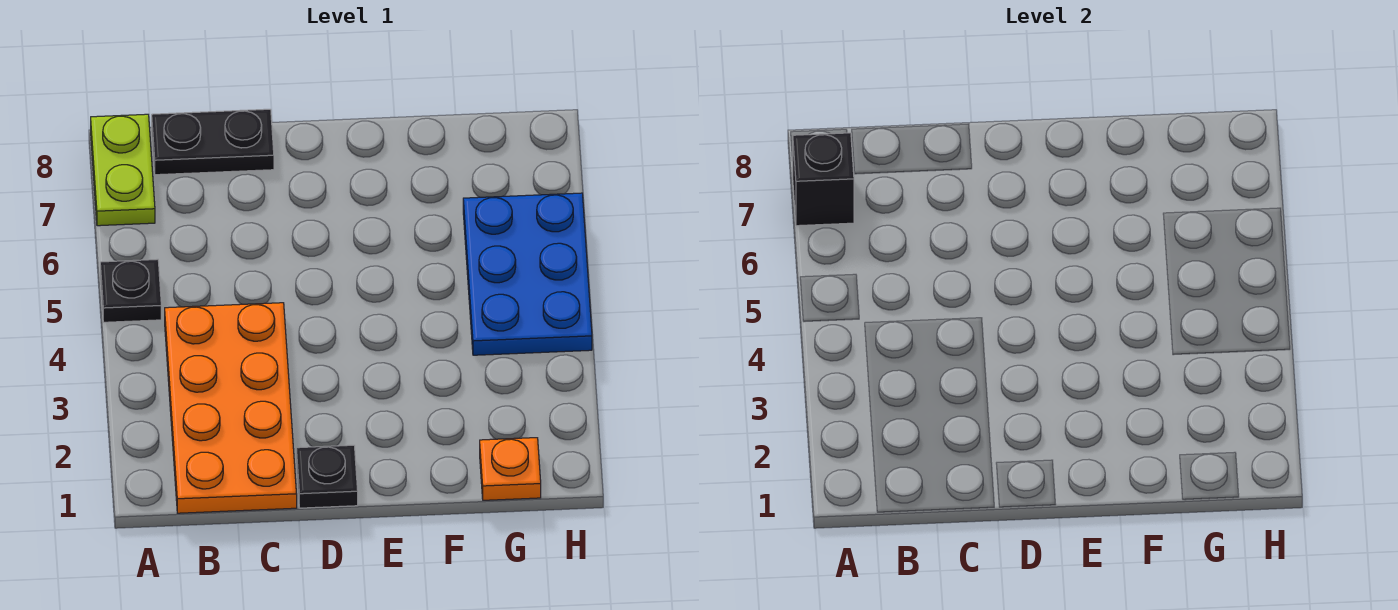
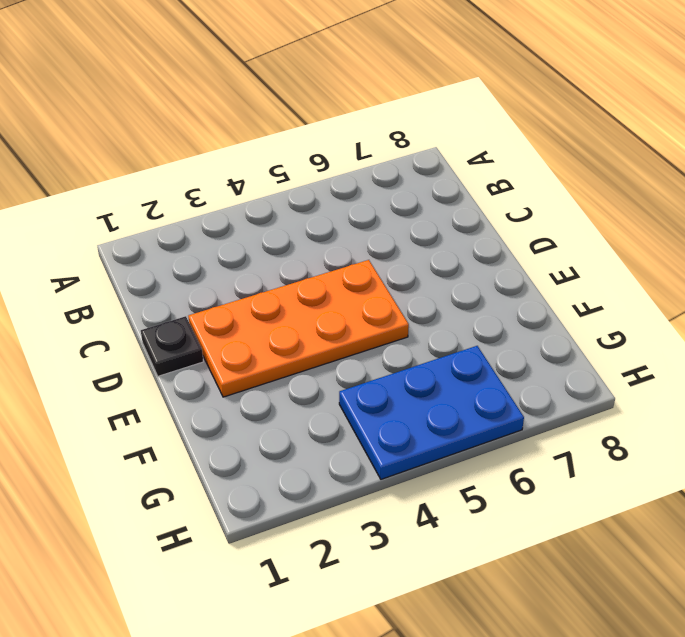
orange 2x4 plate [188,260,409,397] -> orange 2x4 plate moved to [165,303,297,513]
none -> black 1x1 plate [100,259,161,322]
none -> lime 1x2 plate [91,114,155,226]

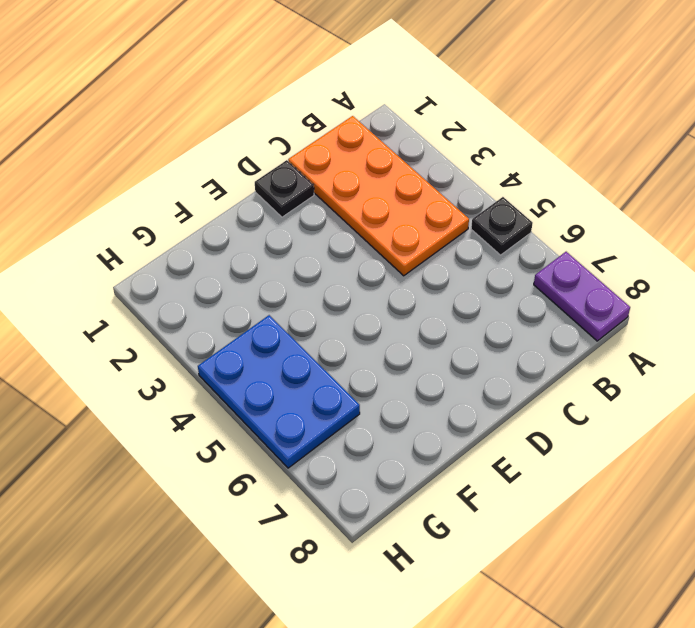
purple 1x2 plate [534,252,630,341] -> lime 1x2 plate [91,114,155,226]
none -> black 1x2 plate [152,109,274,175]
none -> orange 1x1 plate [480,438,541,500]

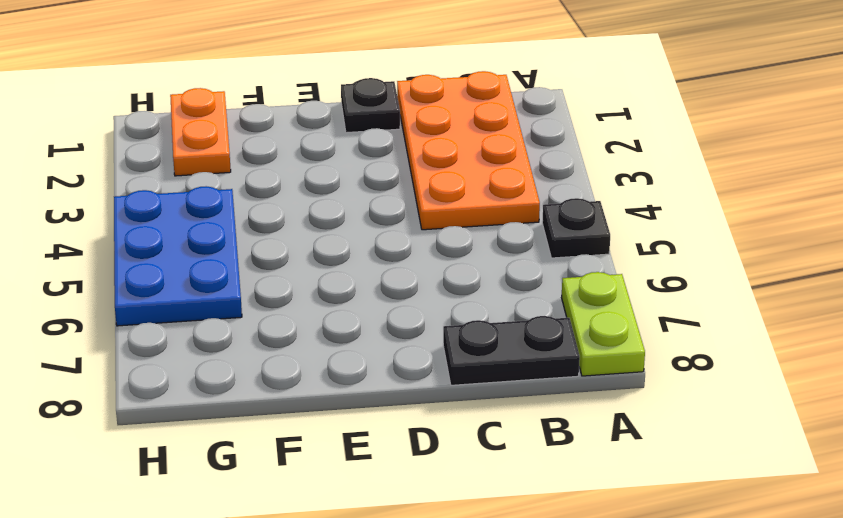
orange 1x2 plate [170,88,231,176] -> orange 1x1 plate [480,438,541,500]
none -> black 1x1 brick [792,133,854,226]

